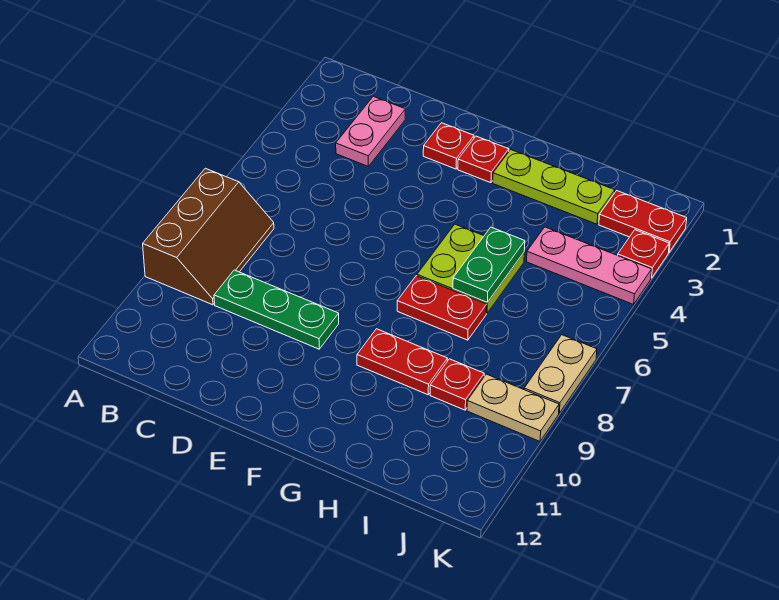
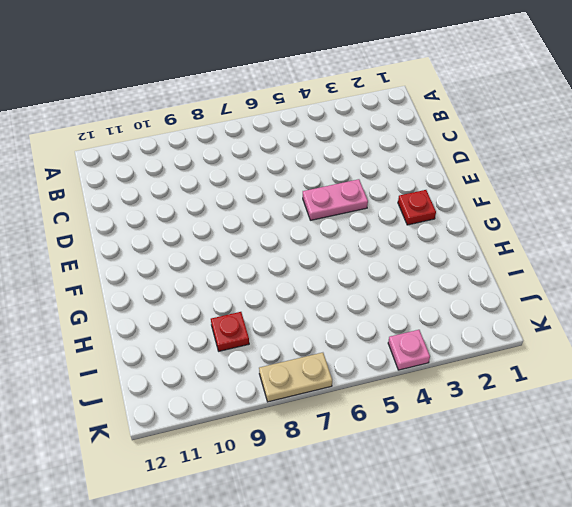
pink 1x2 plate [303,179,368,220] -> pink 1x2 plate moved to [336,96,405,166]
pink 1x1 plate [388,330,430,370] -> pink 1x3 plate [527,227,652,304]
none -> brown 2x3 slope [143,168,274,305]
none -> green 1x3 plate [214,270,339,349]
none -> red 1x1 plate [423,123,474,169]

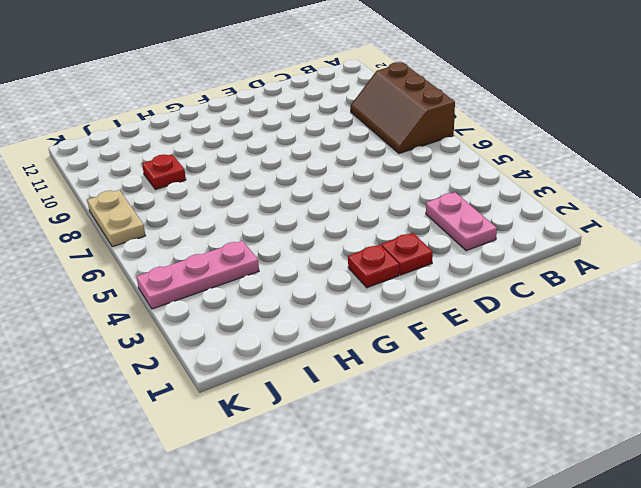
none -> green 1x3 plate [214,270,339,349]
none -> lime 1x3 plate [493,150,615,224]
none -> lime 2x2 plate [417,224,524,313]

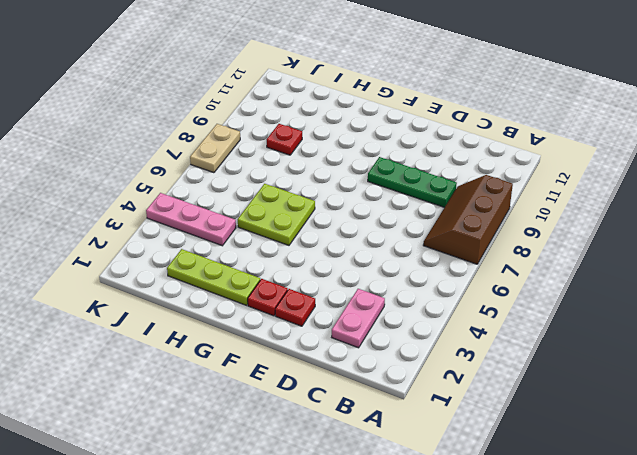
none -> red 1x2 plate [397,276,487,340]
none -> red 1x2 plate [357,329,448,395]
none -> red 1x2 plate [599,191,687,252]

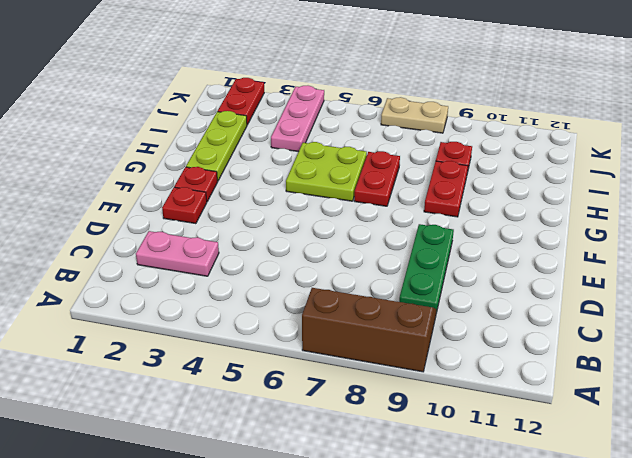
none -> tan 1x2 plate [467,374,559,441]
none -> red 1x1 plate [618,230,669,278]
none -> green 1x2 plate [453,227,525,302]

